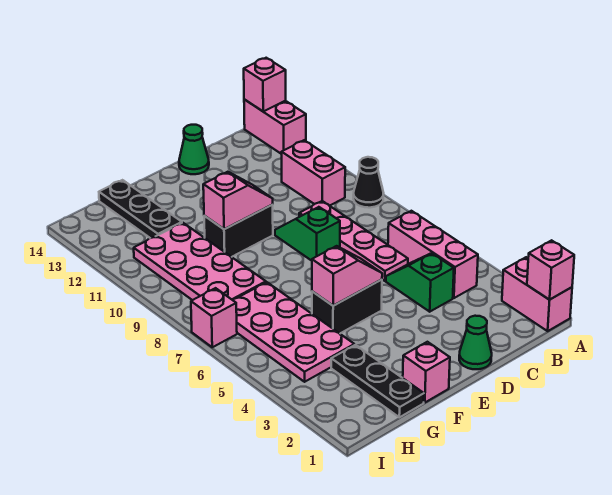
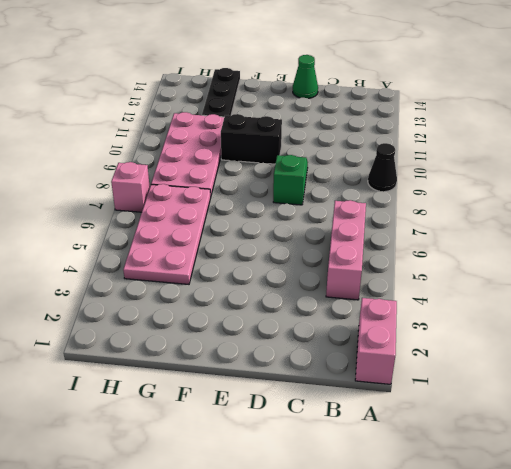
none -> pink 1x2 brick [244,99,306,153]
none -> pink 1x2 brick [281,140,345,206]
none -> green 1x2 slope [386,253,454,312]

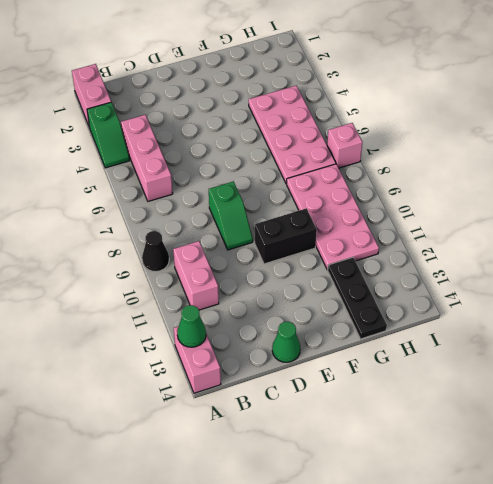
green 1x2 slope [87,102,130,168] -> green 1x2 slope moved to [386,253,454,312]
green 1x1 cone [177,305,206,347] -> green 1x1 cone moved to [459,316,492,369]
none -> pink 1x4 plate [299,201,408,281]
none -> black 1x2 brick [312,280,382,334]
none -> pink 1x1 brick [403,342,450,403]

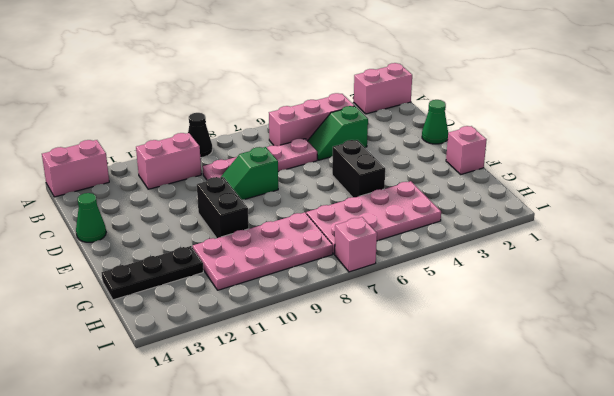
none -> black 1x3 plate [331,345,424,417]
none -> pink 1x1 brick [527,240,574,300]
none -> pink 1x1 brick [244,58,286,111]

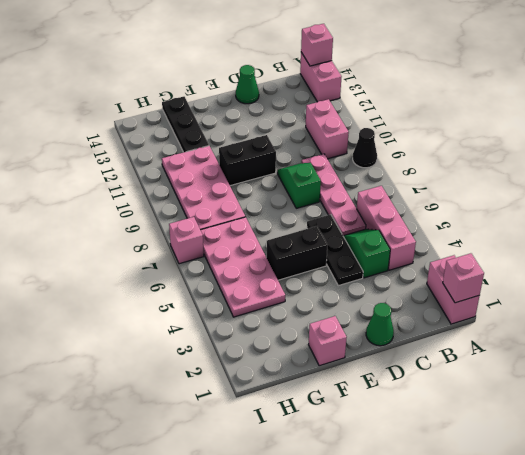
black 1x3 plate [307,214,363,286] -> black 1x3 plate moved to [331,345,424,417]
none -> pink 1x2 slope [312,246,382,306]
none -> pink 1x2 slope [203,172,273,229]

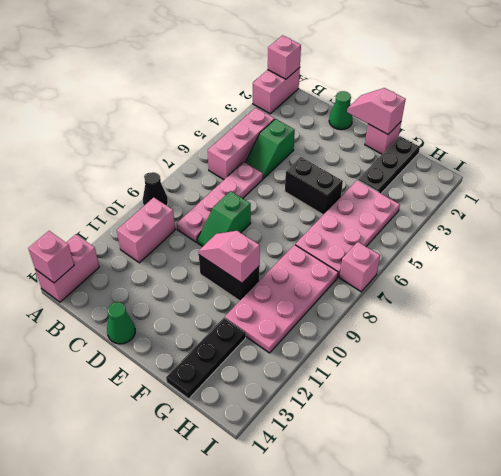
pink 1x2 slope [347,88,406,134] -> pink 1x2 slope moved to [312,246,382,306]

